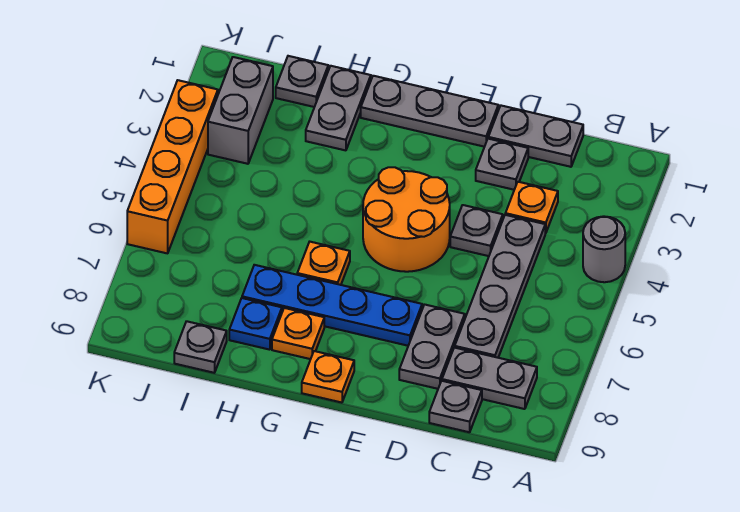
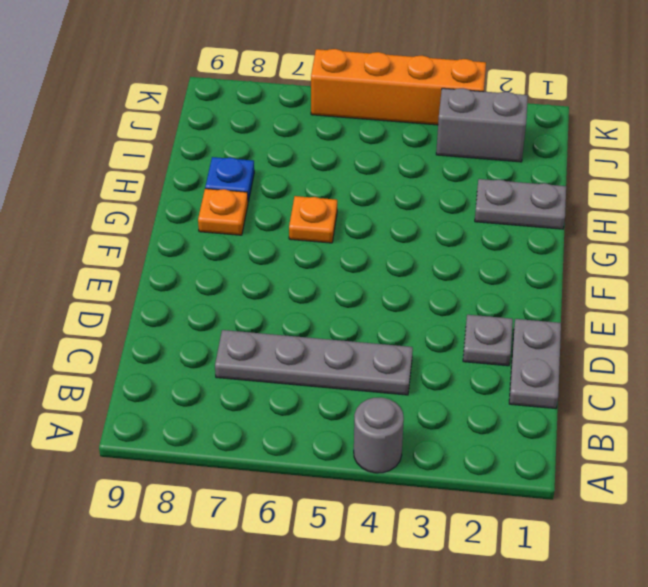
none -> grey 1x2 plate [442,347,537,409]
none -> orange 1x1 plate [505,182,558,233]
none -> grey 1x1 plate [429,381,482,432]

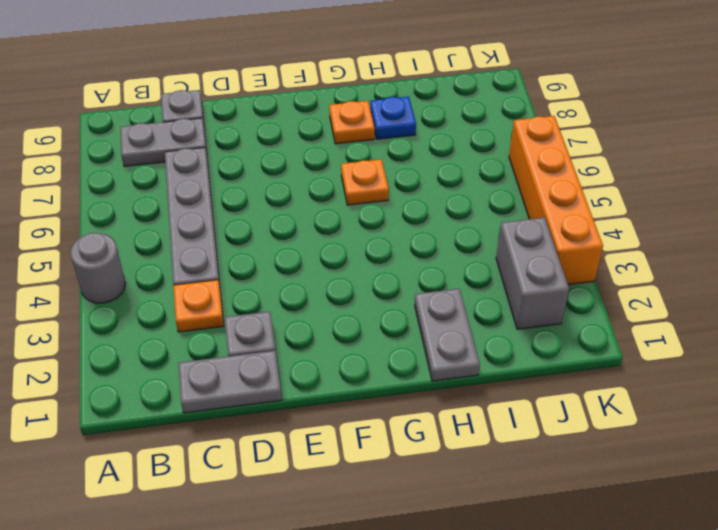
none -> grey 1x1 plate [450,205,503,256]
none -> grey 1x2 plate [399,305,465,389]
none -> grey 1x3 plate [361,76,498,147]

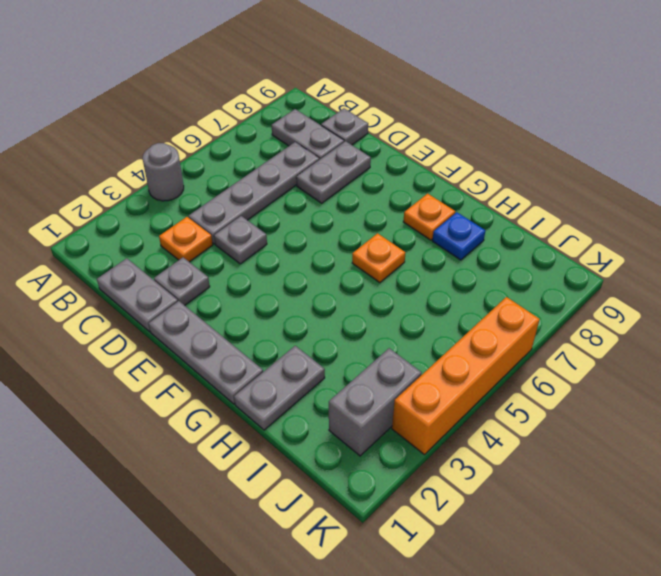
none -> orange 2x2 round brick [363,167,450,272]
none -> blue 1x4 plate [242,265,422,346]
none -> orange 1x1 plate [302,351,354,403]

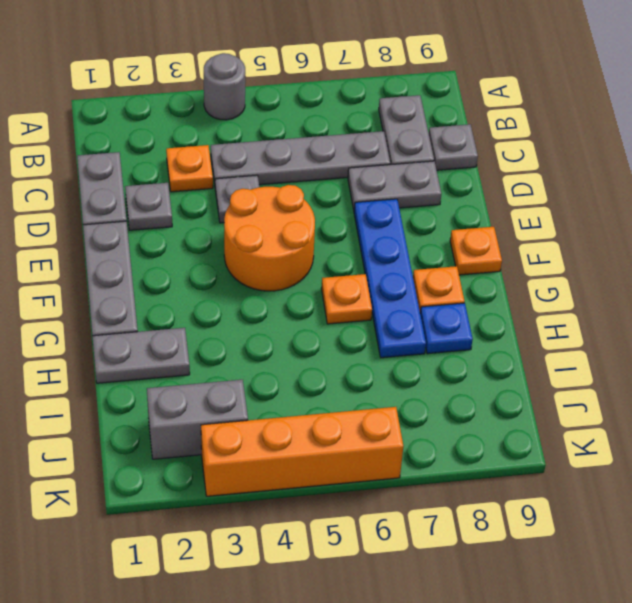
none -> grey 1x1 plate [276,56,328,107]
none -> grey 1x1 plate [174,321,227,373]

